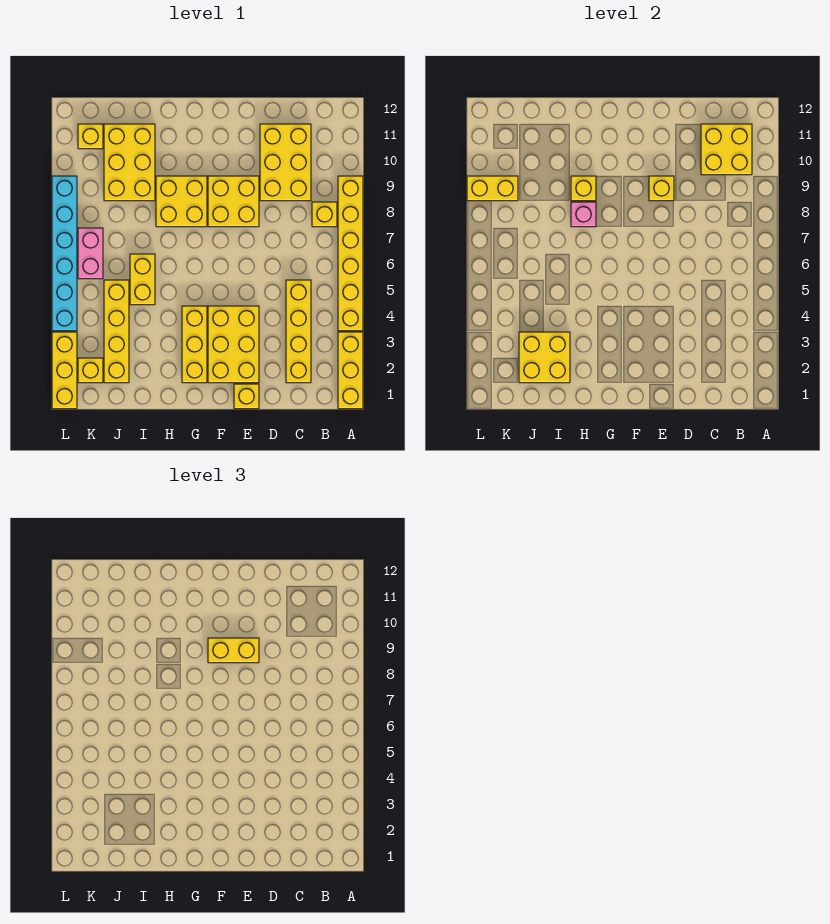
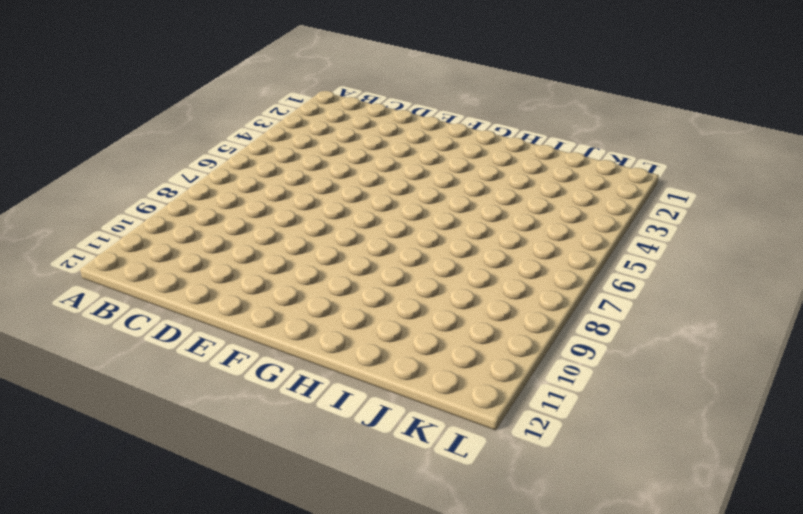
none -> yellow 1x3 brick [338,332,363,409]
none -> yellow 1x6 brick [338,176,363,331]
none -> yellow 1x1 brick [312,202,337,227]

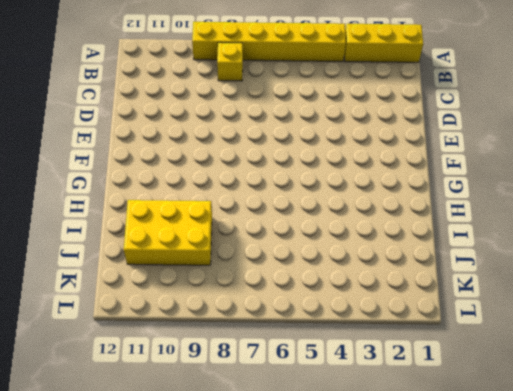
none -> yellow 1x4 brick [286,280,311,383]
none -> yellow 2x3 brick [260,124,311,201]
none -> yellow 1x1 brick [234,384,259,409]

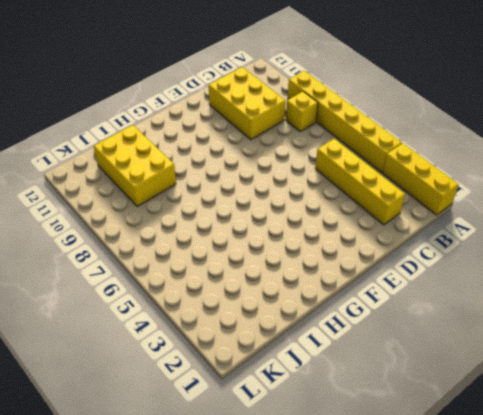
none -> yellow 1x1 brick [234,384,259,409]
none -> yellow 2x3 brick [208,306,259,383]
none -> yellow 2x2 brick [208,176,259,227]

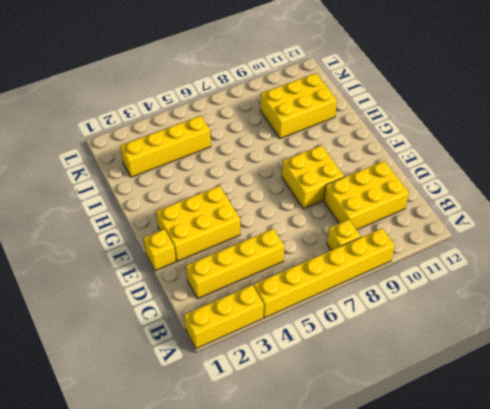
none -> yellow 1x3 brick [182,306,207,383]
none -> yellow 2x2 brick [156,176,207,227]
none -> yellow 1x2 brick [130,254,155,305]

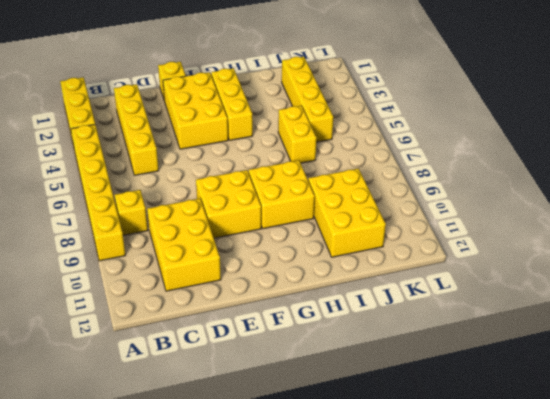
none -> yellow 1x1 brick [78,358,103,383]
none -> pink 1x2 brick [78,228,103,279]
none -> yellow 1x1 brick [78,124,103,149]

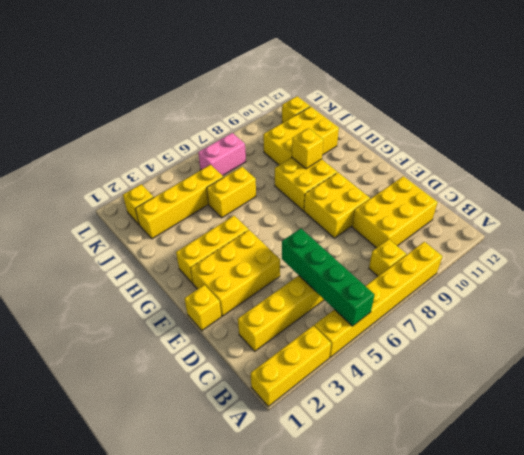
green 1x4 brick [282,229,375,326] -> none
none -> yellow 1x3 brick [52,332,77,409]
none -> cyan 1x6 brick [52,176,77,331]
none -> yellow 2x2 brick [701,124,752,175]

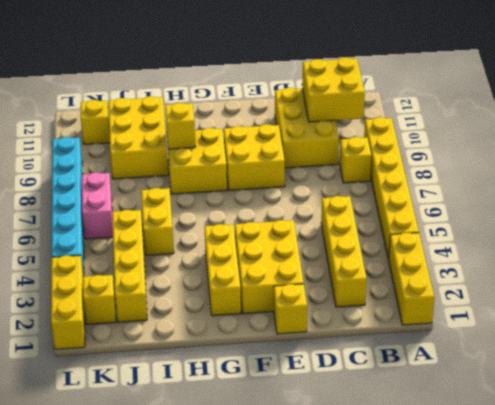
none -> yellow 1x1 brick [649,176,674,201]
none -> pink 1x1 brick [571,202,596,227]
none -> yellow 2x2 brick [519,332,570,383]

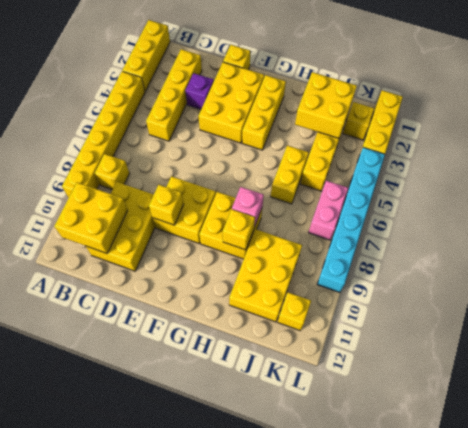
purple 1x1 brick [185,73,214,109] -> none
none -> yellow 1x2 brick [467,176,518,201]
none -> yellow 1x2 brick [208,638,259,663]

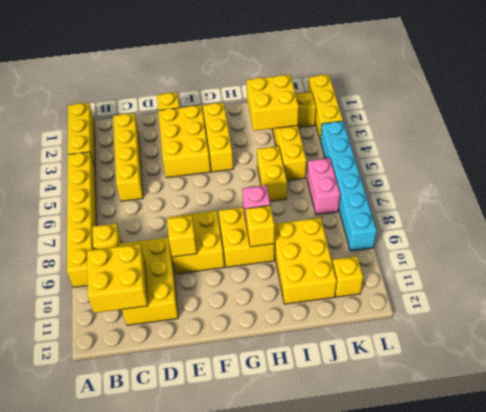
none -> yellow 1x2 brick [467,176,518,201]
none -> yellow 1x2 brick [208,638,259,663]

